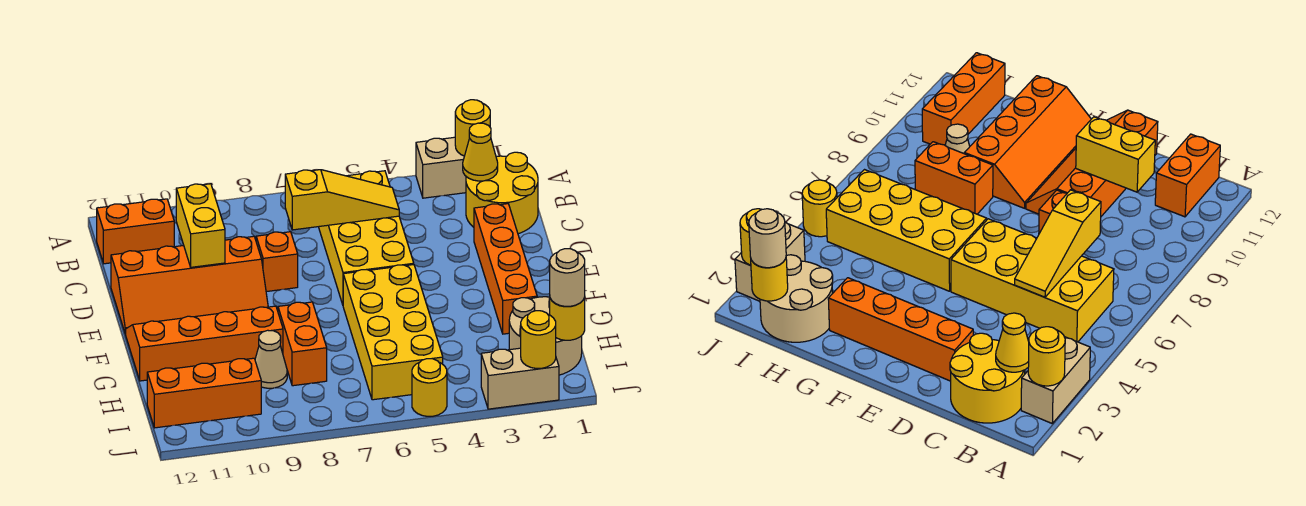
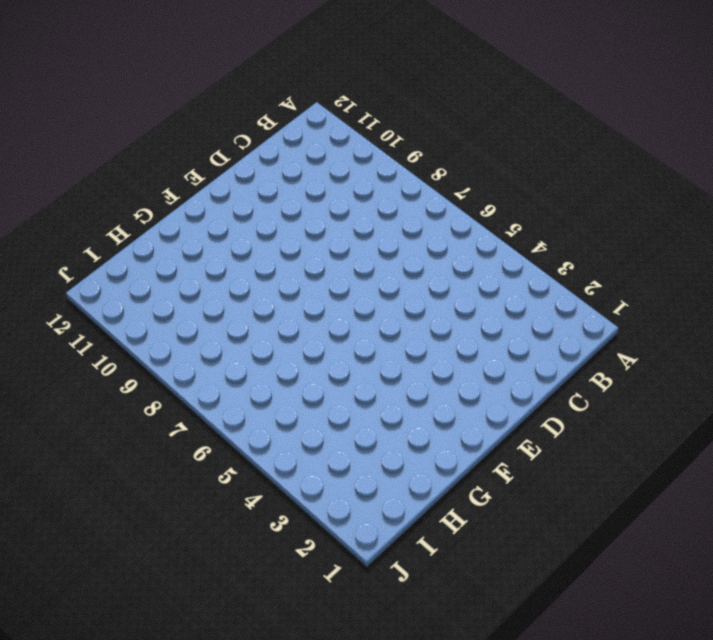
none -> tan 1x2 brick [416,137,466,198]
none -> yellow 2x2 round brick [466,152,538,234]
none -> yellow 2x4 brick [319,171,414,305]

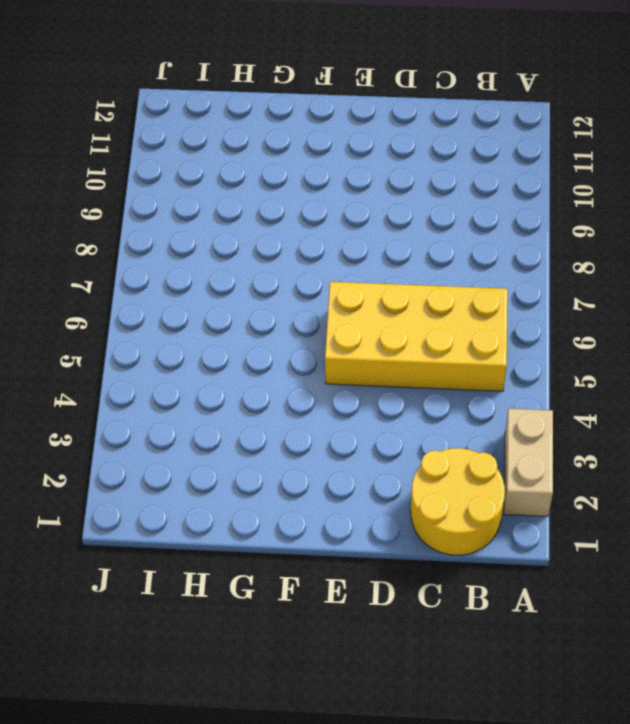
none -> orange 1x2 brick [97,199,174,264]
none -> orange 1x4 brick [474,204,537,334]
none -> orange 1x1 brick [256,232,298,292]

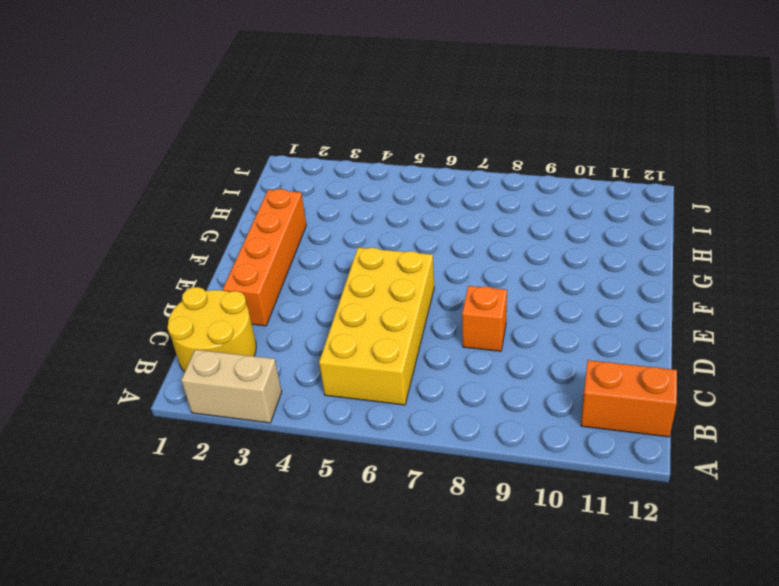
none -> orange 2x4 slope [111,236,268,334]
none -> yellow 2x4 brick [343,265,443,400]
none -> orange 2x4 slope [126,306,283,381]

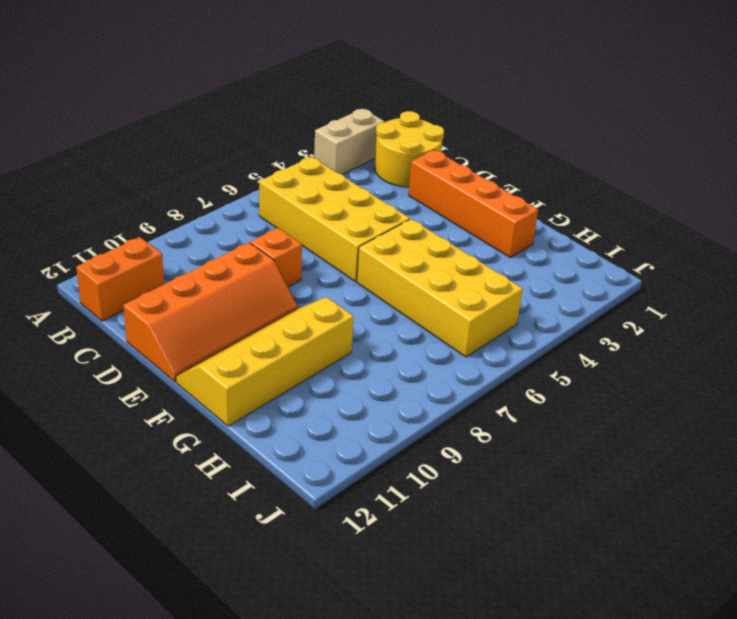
yellow 2x4 slope [176,297,354,426] -> orange 2x4 slope [126,306,283,381]
none -> orange 1x2 brick [278,302,327,386]
none -> tan 2x2 round brick [509,297,582,375]
none -> tan 1x1 cone [255,330,287,388]

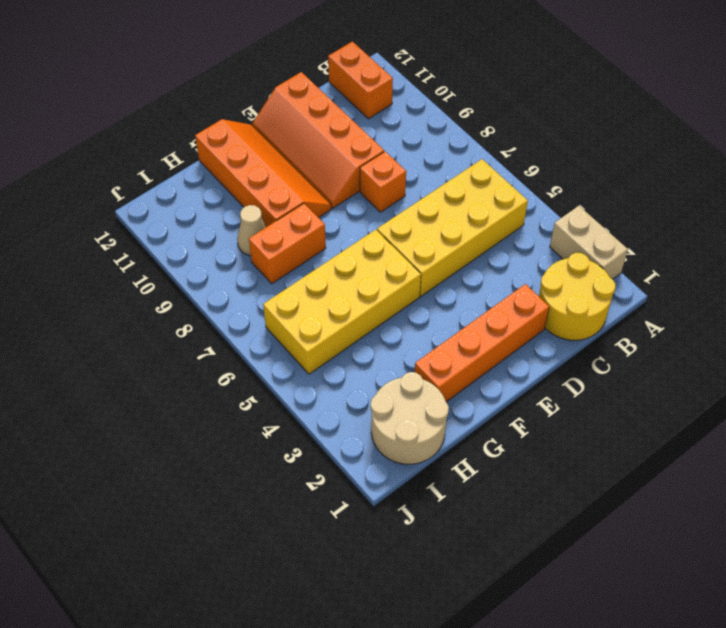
none -> orange 1x3 brick [147,358,261,428]
none -> tan 1x2 brick [481,348,559,409]
none -> yellow 1x1 round brick [412,359,447,416]

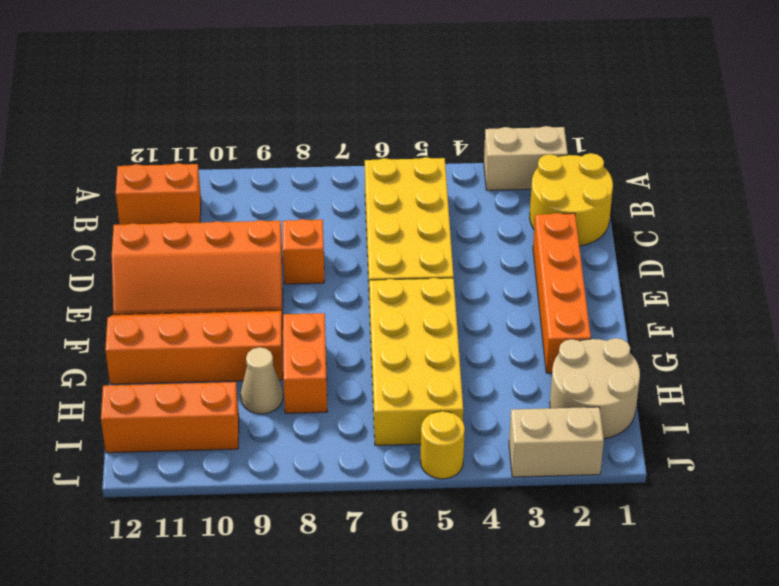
none -> yellow 1x1 round brick [455,100,490,156]
none -> yellow 1x1 cone [463,123,498,181]
none -> yellow 1x3 slope [285,170,399,230]

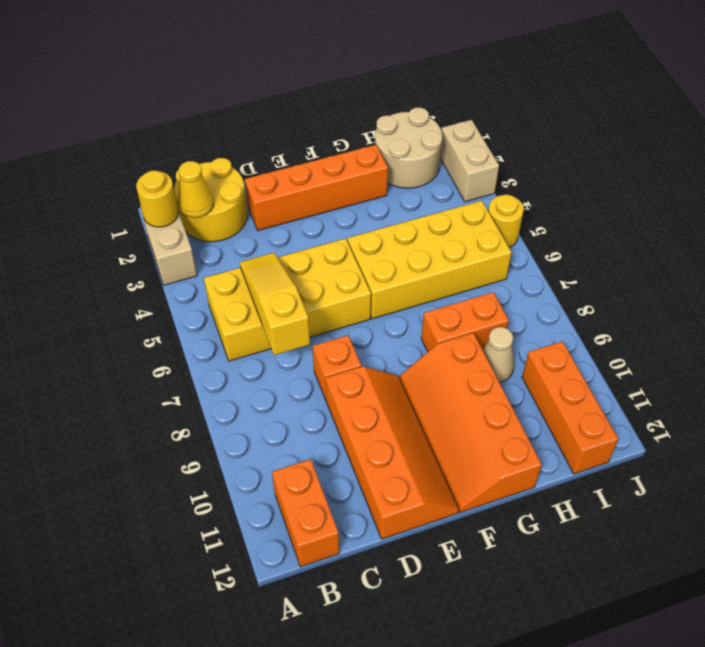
none -> yellow 1x2 brick [176,184,225,267]
none -> yellow 1x1 round brick [550,298,585,340]
none -> yellow 1x1 round brick [521,311,556,369]

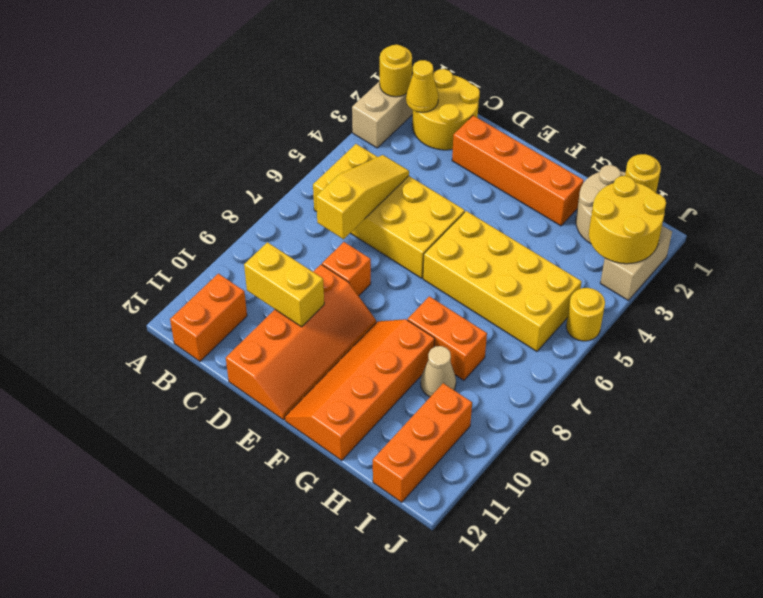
yellow 2x2 round brick [589,176,666,264] -> yellow 1x1 round brick [521,311,556,369]
none -> tan 1x1 round brick [550,249,585,306]

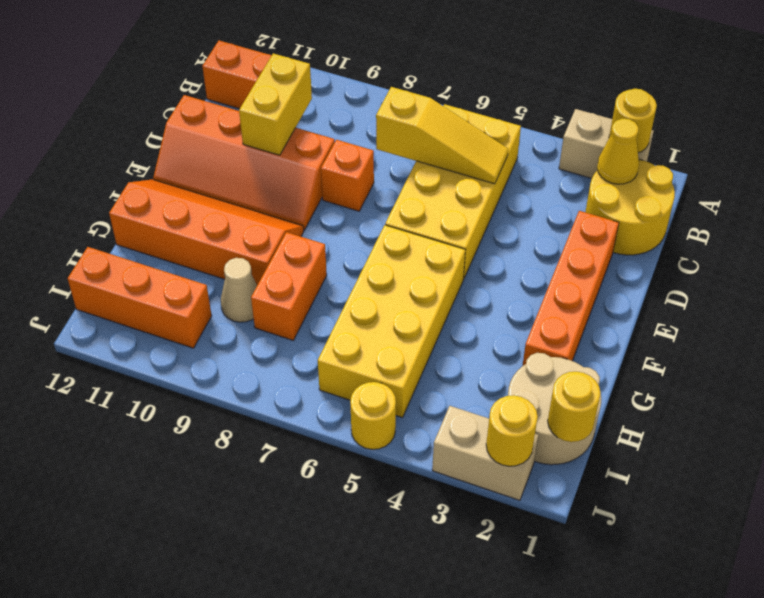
none -> tan 1x1 round brick [550,249,585,306]

